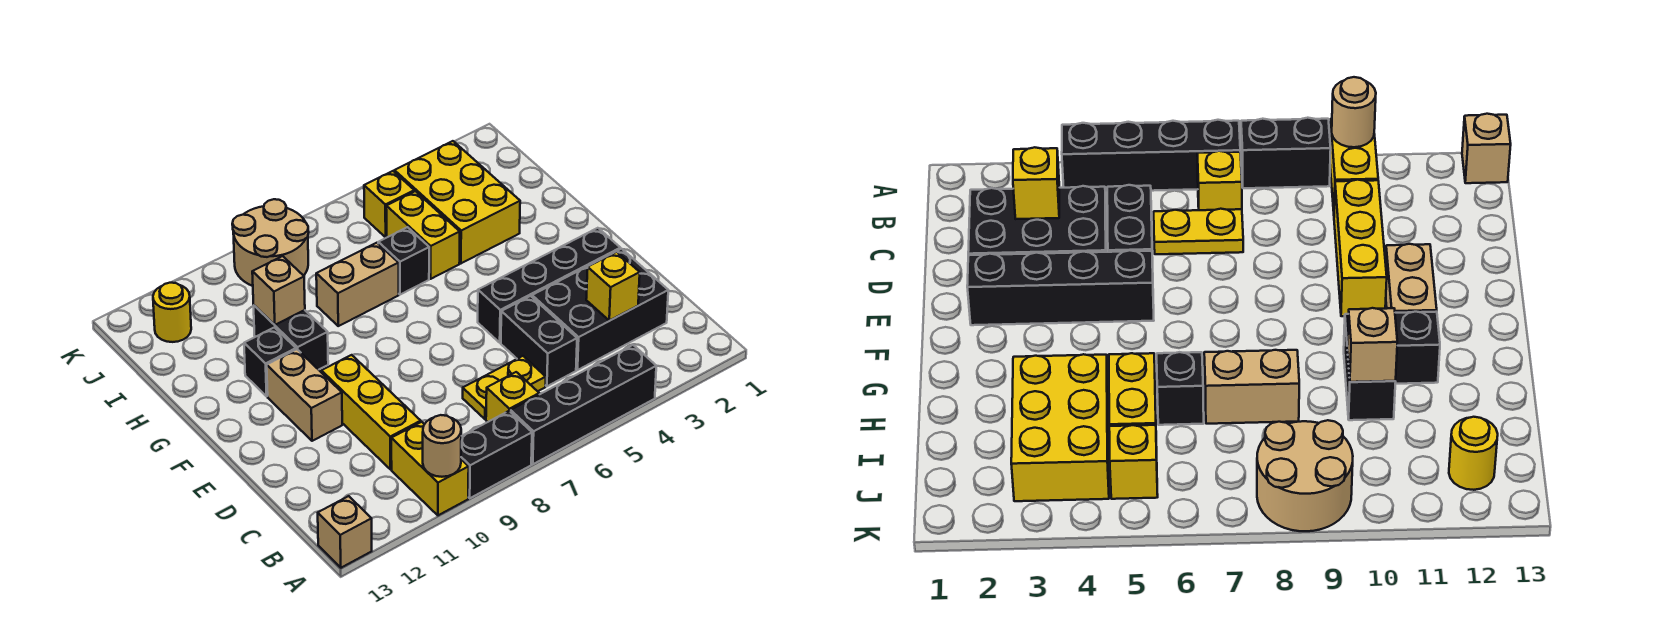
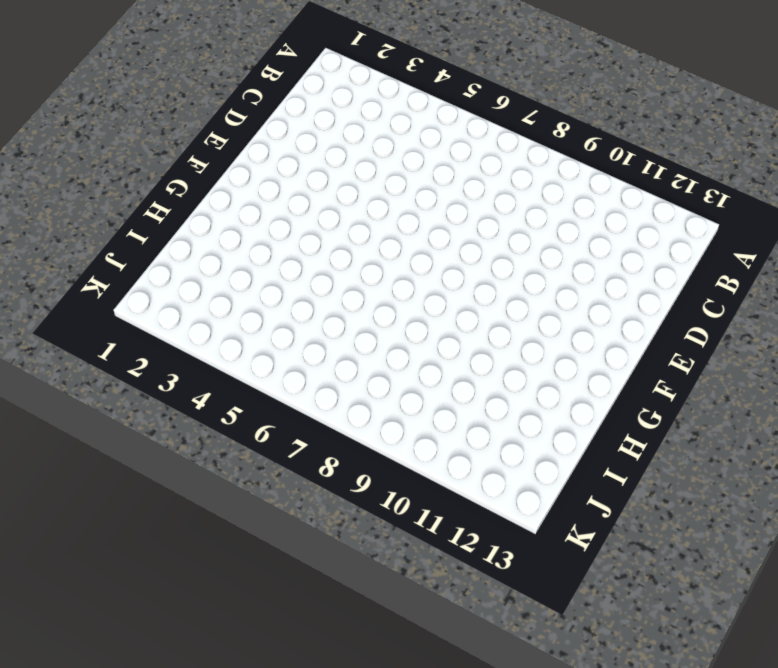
none -> black 1x4 brick [511,345,656,464]
none -> black 1x2 brick [461,411,532,498]
none -> yellow 1x2 brick [391,422,469,515]

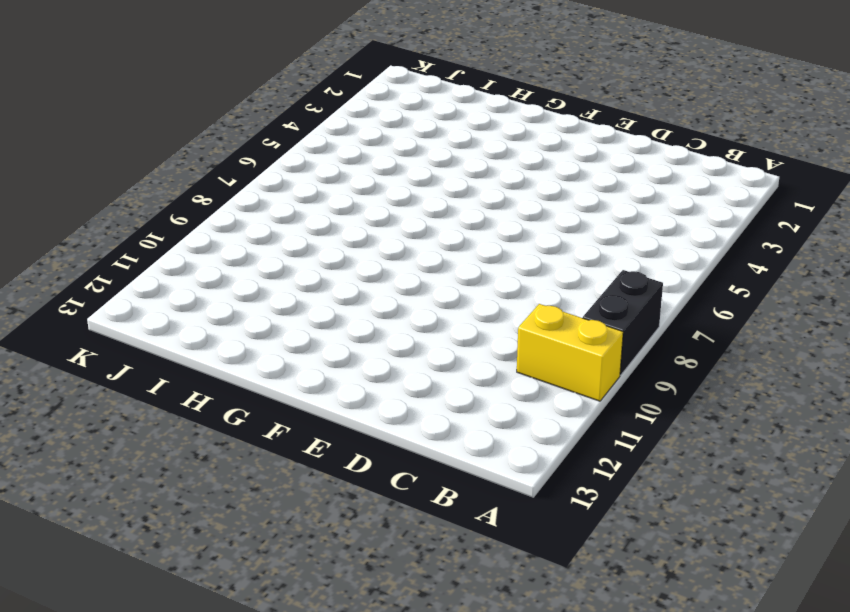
none -> black 1x4 brick [511,345,656,464]
none -> tan 1x1 brick [318,496,372,568]
none -> yellow 1x1 brick [486,372,539,422]

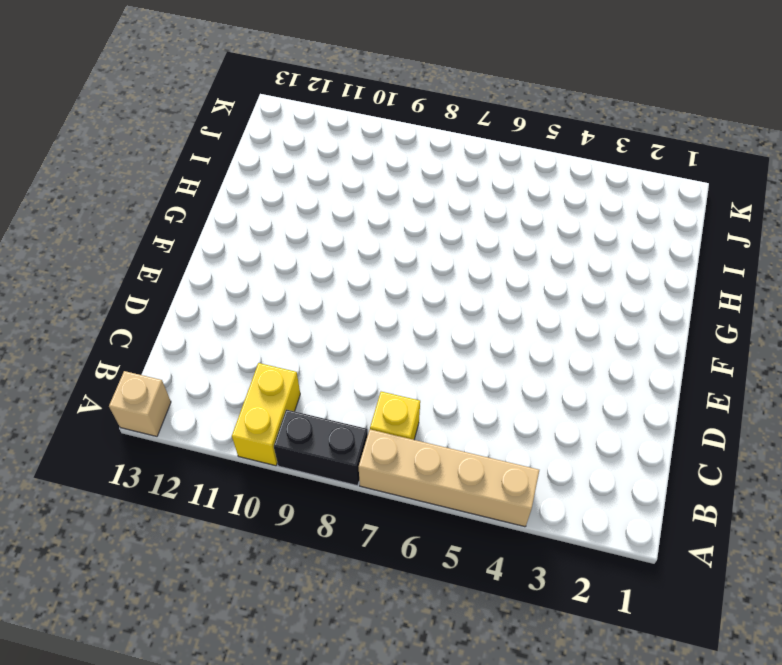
tan 1x4 brick [359,430,539,527] -> black 1x4 brick [511,345,656,464]
none -> black 2x3 brick [532,249,668,370]
none -> black 1x2 brick [501,296,577,386]
none -> yellow 1x2 plate [463,356,546,419]

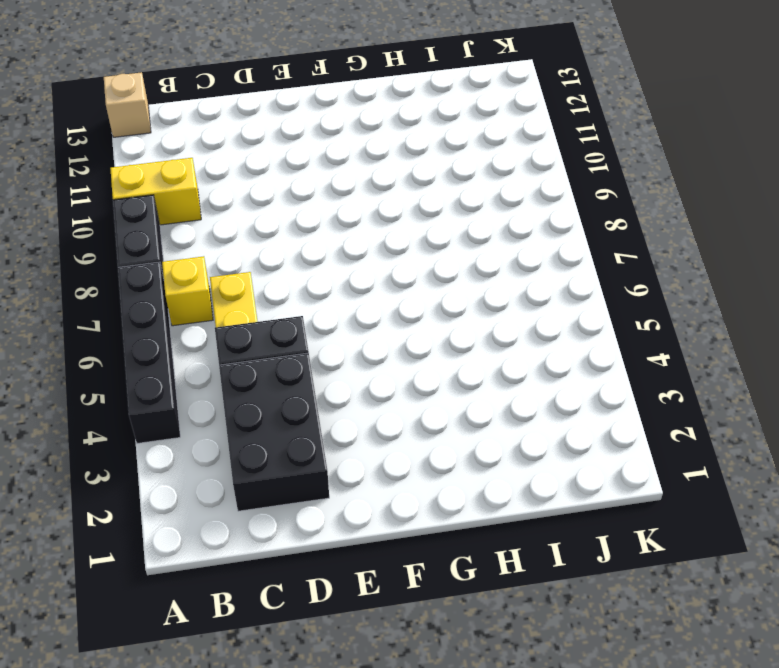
none -> yellow 1x3 brick [321,355,421,469]
none -> black 1x4 brick [478,228,620,343]
none -> tan 1x2 brick [267,349,342,441]

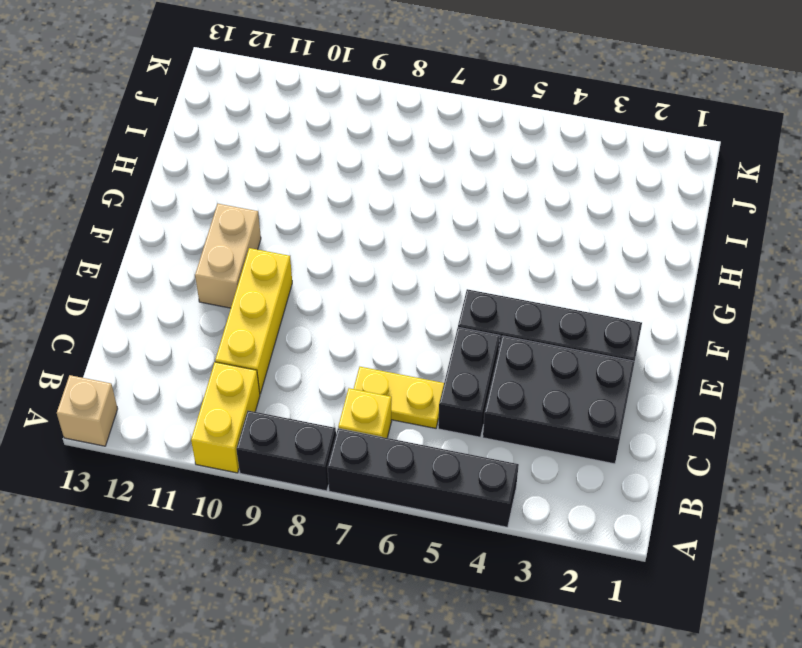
none -> black 1x2 brick [254,306,328,370]
none -> black 1x1 brick [244,327,296,396]
none -> yellow 2x3 brick [394,141,520,263]

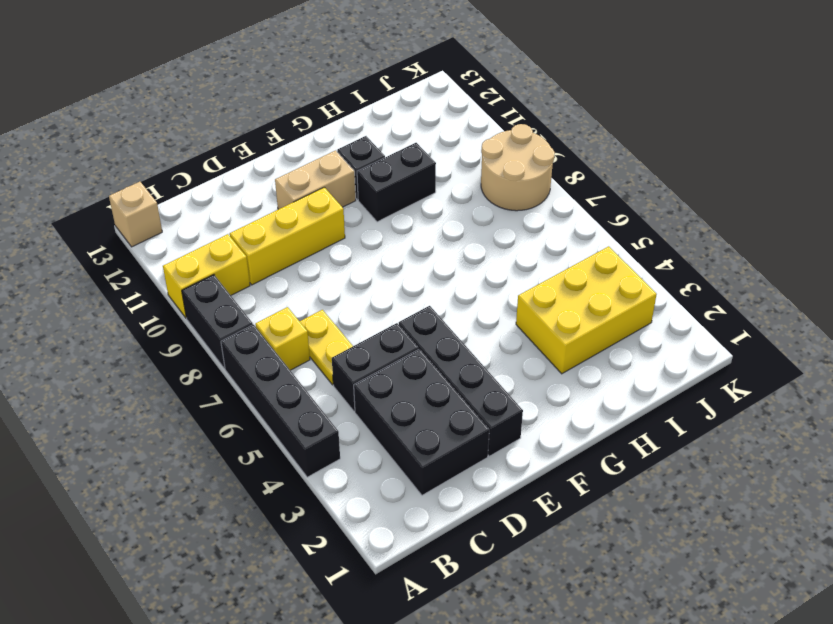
none -> yellow 1x2 brick [386,191,460,279]
none -> black 1x1 brick [378,227,429,295]
none -> tan 1x2 brick [316,243,399,326]

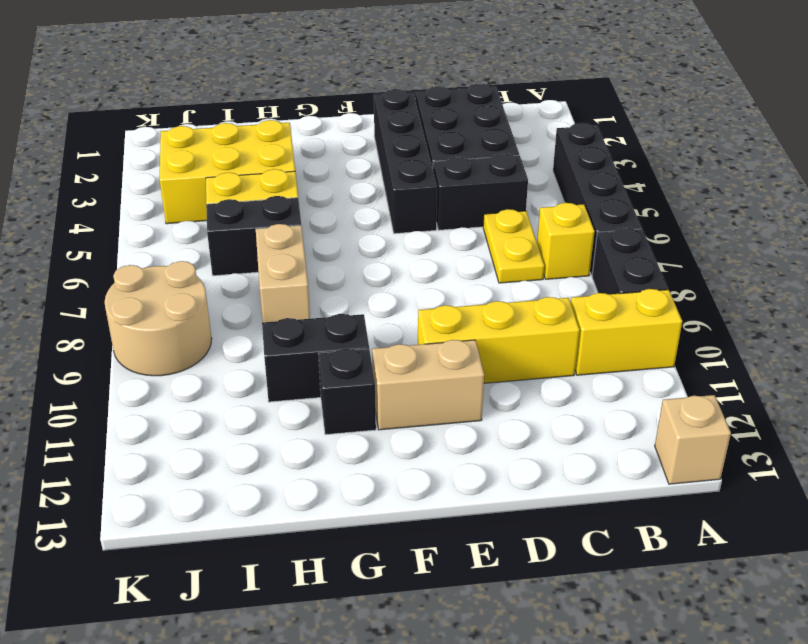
black 1x2 brick [206,196,301,276] -> black 1x1 brick [378,227,429,295]
none -> yellow 1x1 brick [364,171,414,237]
none -> yellow 1x1 round brick [153,283,191,342]
none -> tan 1x1 round brick [423,415,461,477]

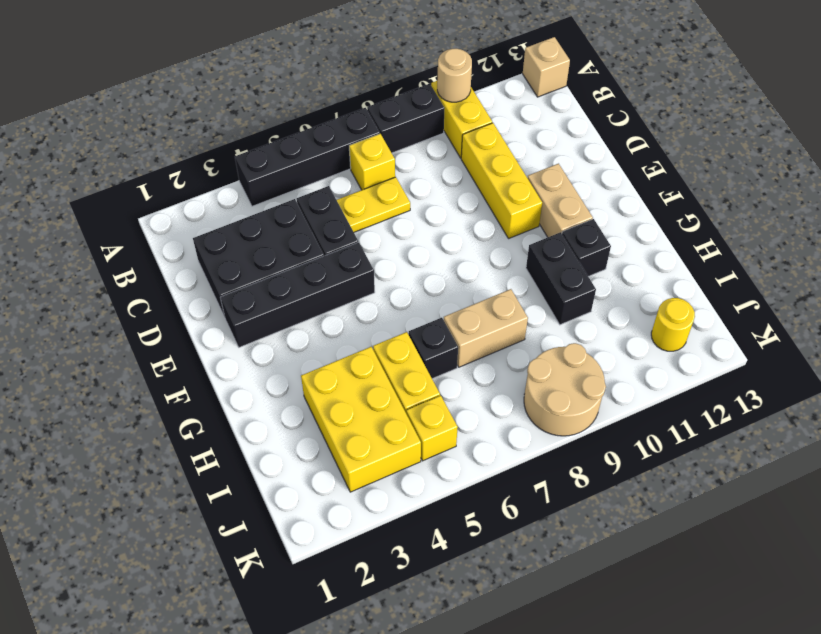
none -> yellow 1x1 brick [586,252,640,321]
none -> tan 1x1 brick [252,256,305,325]

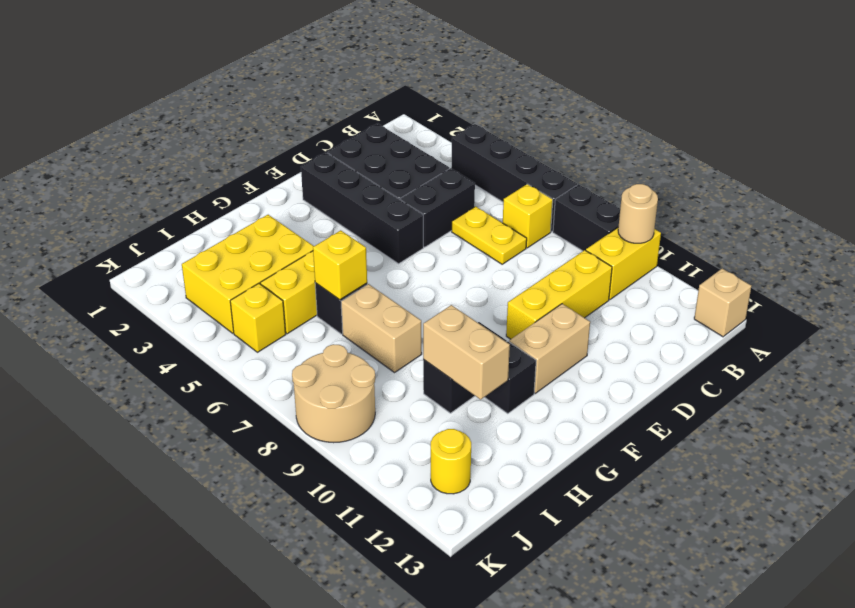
yellow 1x1 brick [313,230,367,300] -> yellow 1x1 brick moved to [586,252,640,321]
tan 1x2 brick [423,305,510,399] -> tan 1x1 brick [252,256,305,325]

